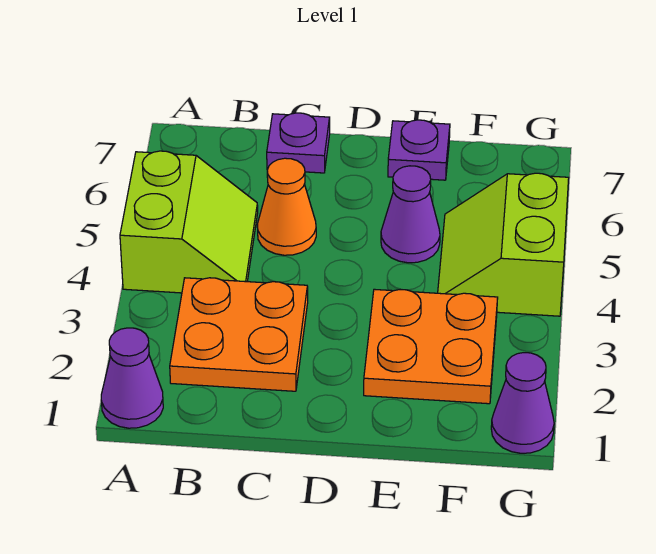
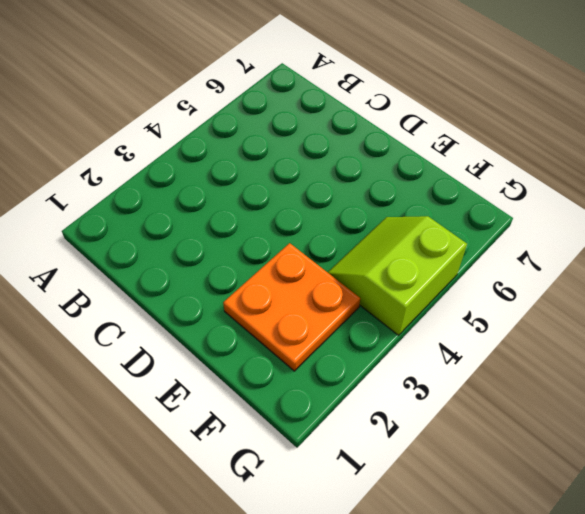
none -> purple 1x1 cone [101,328,163,428]
none -> lime 2x2 slope [120,151,258,293]

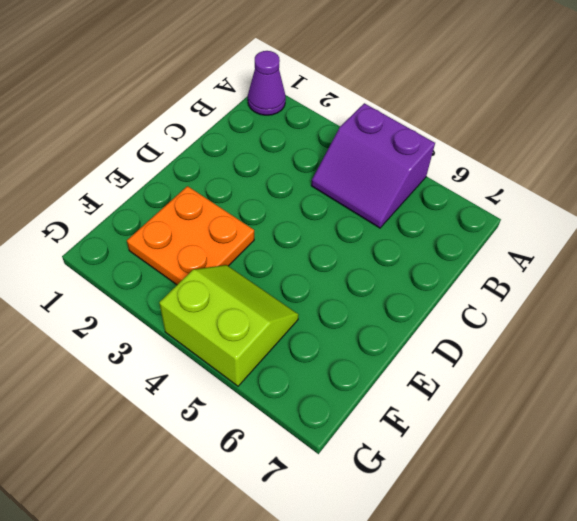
purple 2x2 slope [311,103,435,228] -> lime 2x2 slope [120,151,258,293]
none -> orange 2x2 plate [170,278,308,391]
none -> orange 1x1 cone [257,158,316,255]

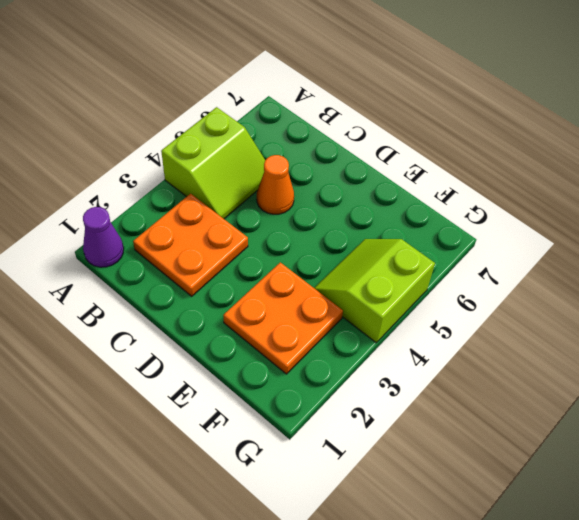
none -> purple 1x1 plate [267,113,330,173]
none -> purple 1x1 cone [381,166,440,263]

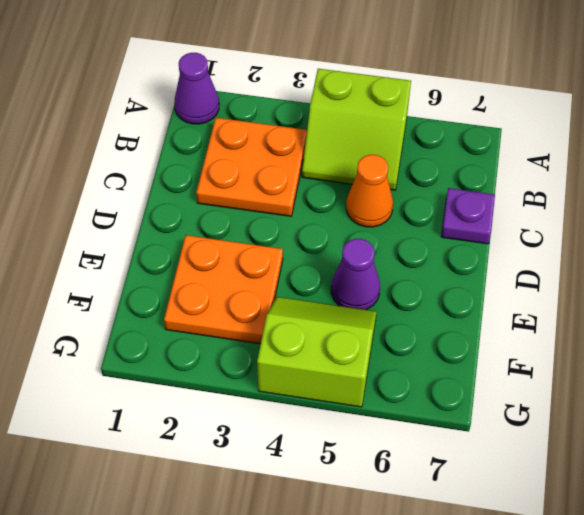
none -> purple 1x1 plate [388,120,450,180]
none -> purple 1x1 cone [491,353,554,453]

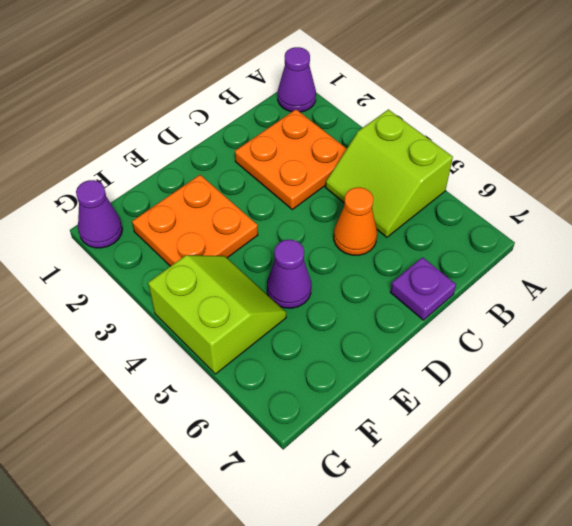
none -> purple 1x1 plate [388,120,450,180]

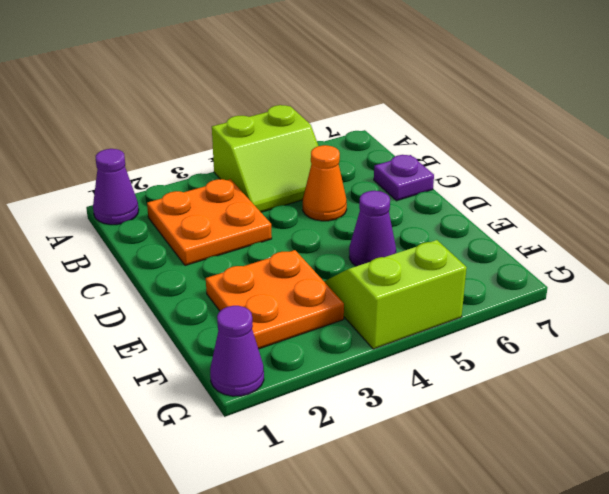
none -> purple 1x1 plate [388,120,450,180]

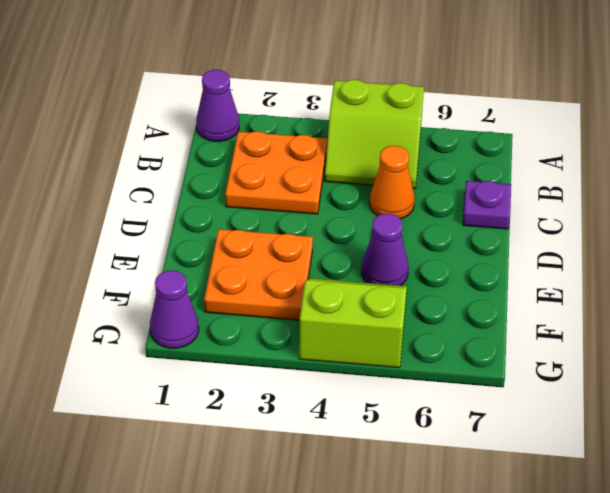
none -> purple 1x1 plate [388,120,450,180]

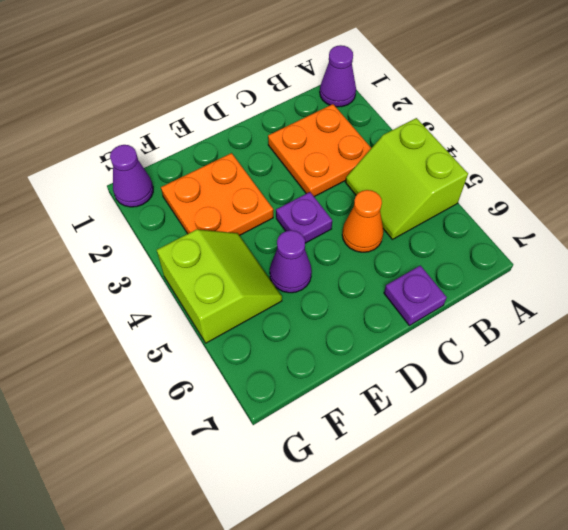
purple 1x1 plate [276,192,332,243] -> purple 1x1 plate moved to [388,120,450,180]

